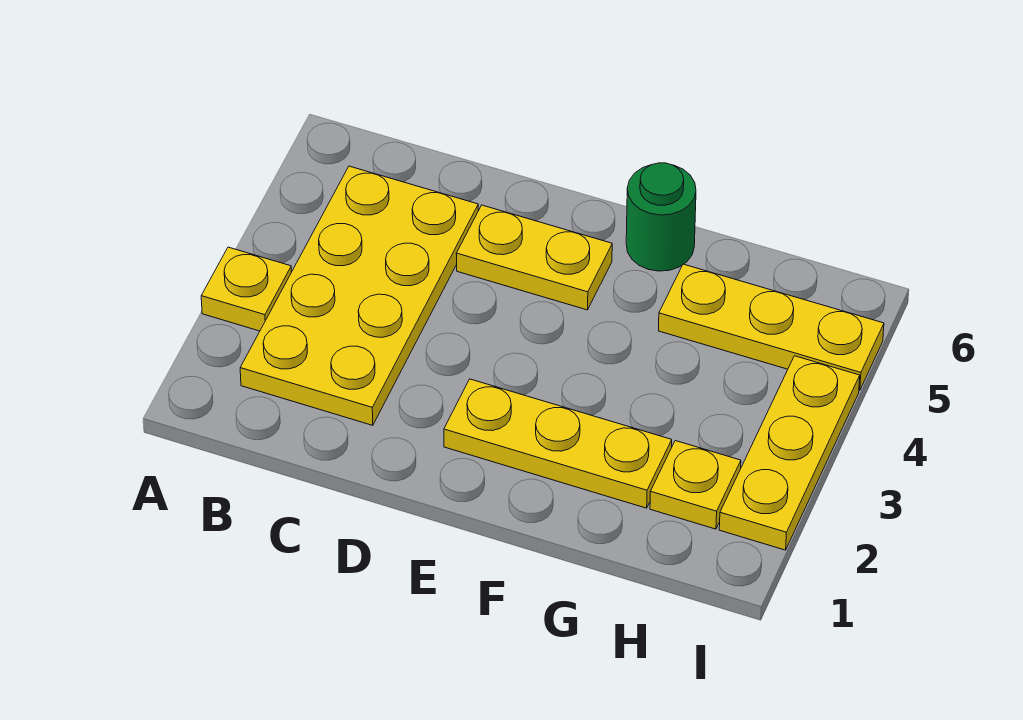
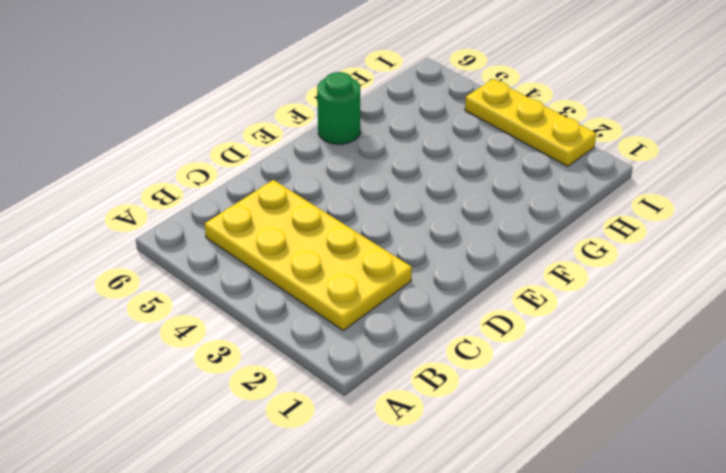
none -> yellow 1x1 plate [201,247,291,331]
none -> yellow 1x2 plate [456,205,612,310]

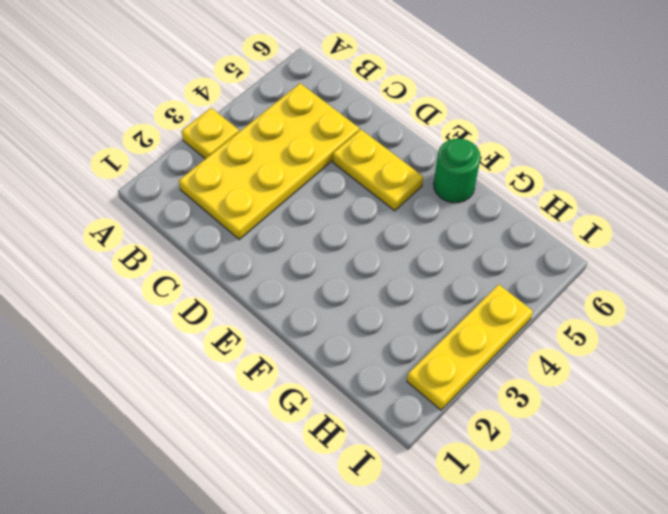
none -> yellow 1x3 plate [444,379,672,508]
none -> yellow 1x3 plate [659,264,884,391]

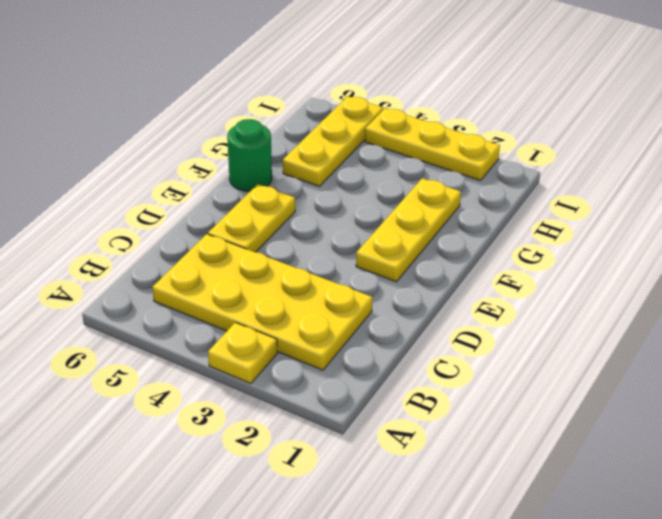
none -> yellow 1x1 plate [650,441,741,529]

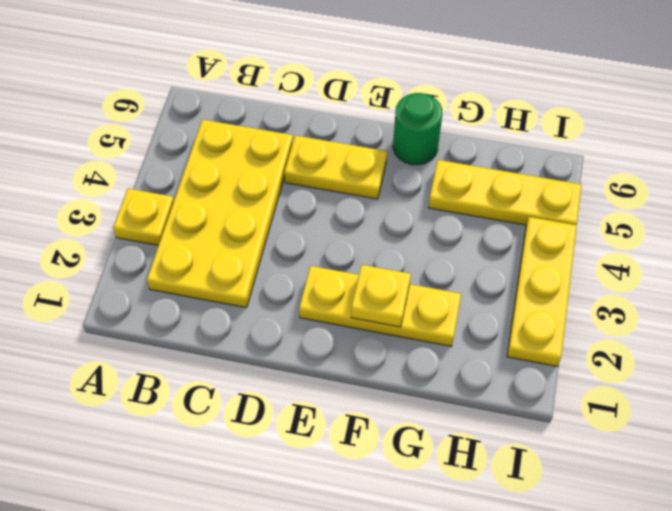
yellow 1x1 plate [351,265,411,327] -> yellow 1x1 plate moved to [650,441,741,529]

